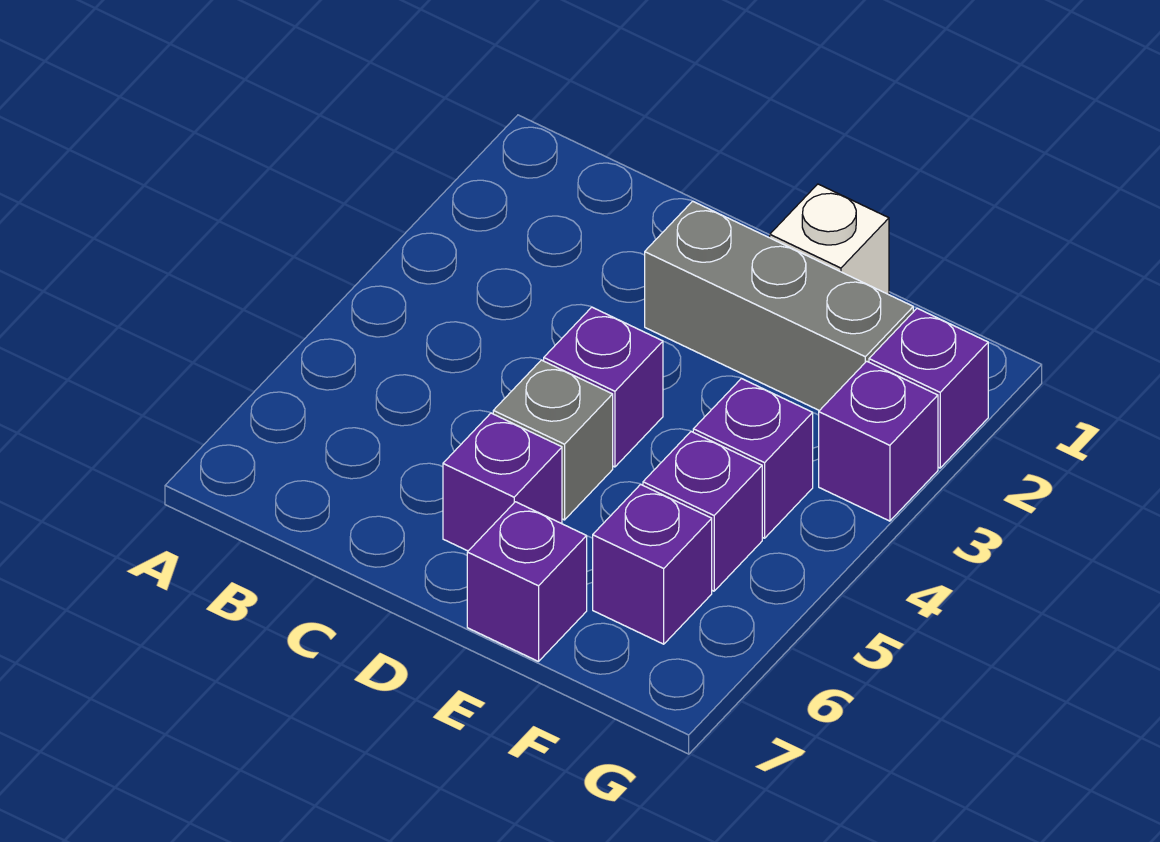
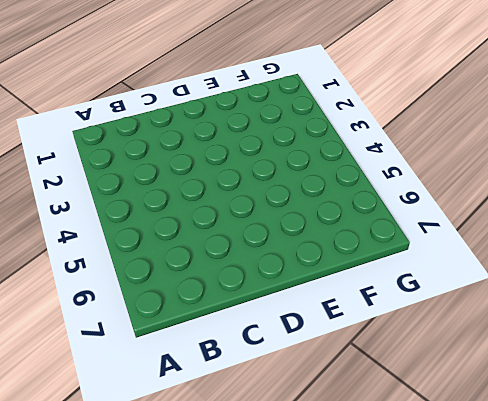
none -> grey 1x3 brick [645,201,913,411]
none -> purple 1x1 brick [544,307,663,467]

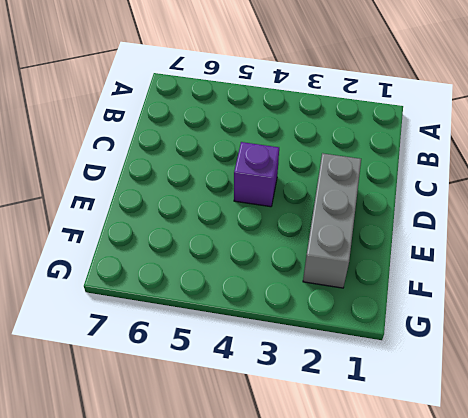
none -> grey 1x1 brick [493,360,613,520]
none -> purple 1x1 brick [443,413,562,551]

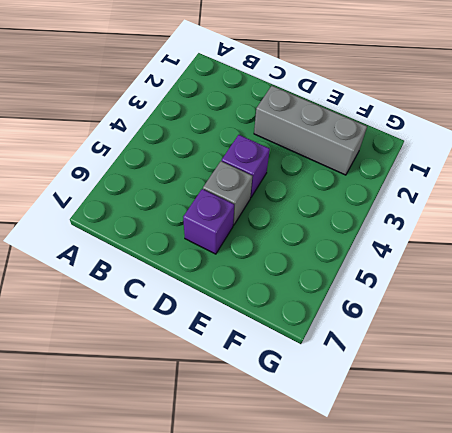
none -> white 1x1 brick [770,184,889,294]
none -> purple 1x1 brick [467,502,587,661]

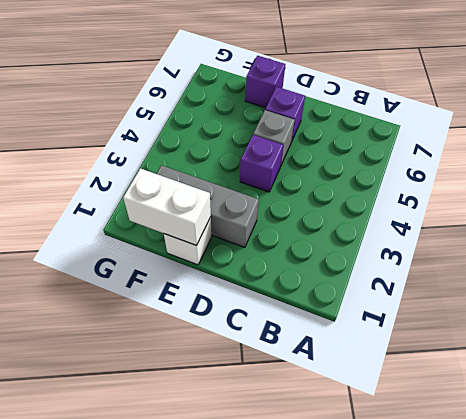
white 1x2 brick [123,168,211,246] -> none
none -> purple 1x1 brick [693,378,813,538]
none -> purple 1x1 brick [643,432,762,591]

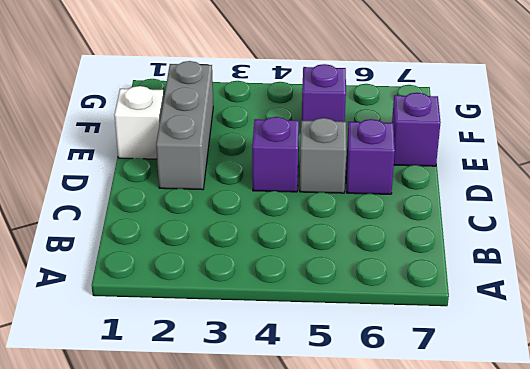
none -> purple 1x1 brick [693,378,813,538]
none -> purple 1x1 brick [593,484,712,644]

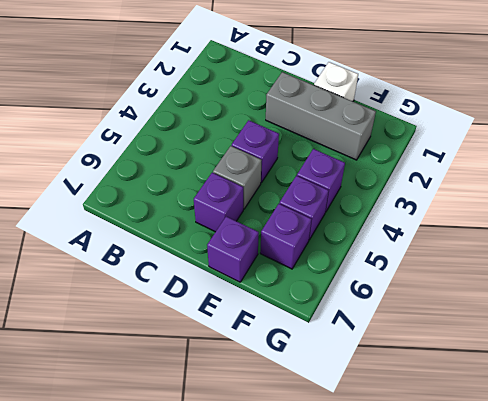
none -> purple 1x1 brick [869,308,988,468]
none -> purple 1x1 brick [819,361,938,521]

